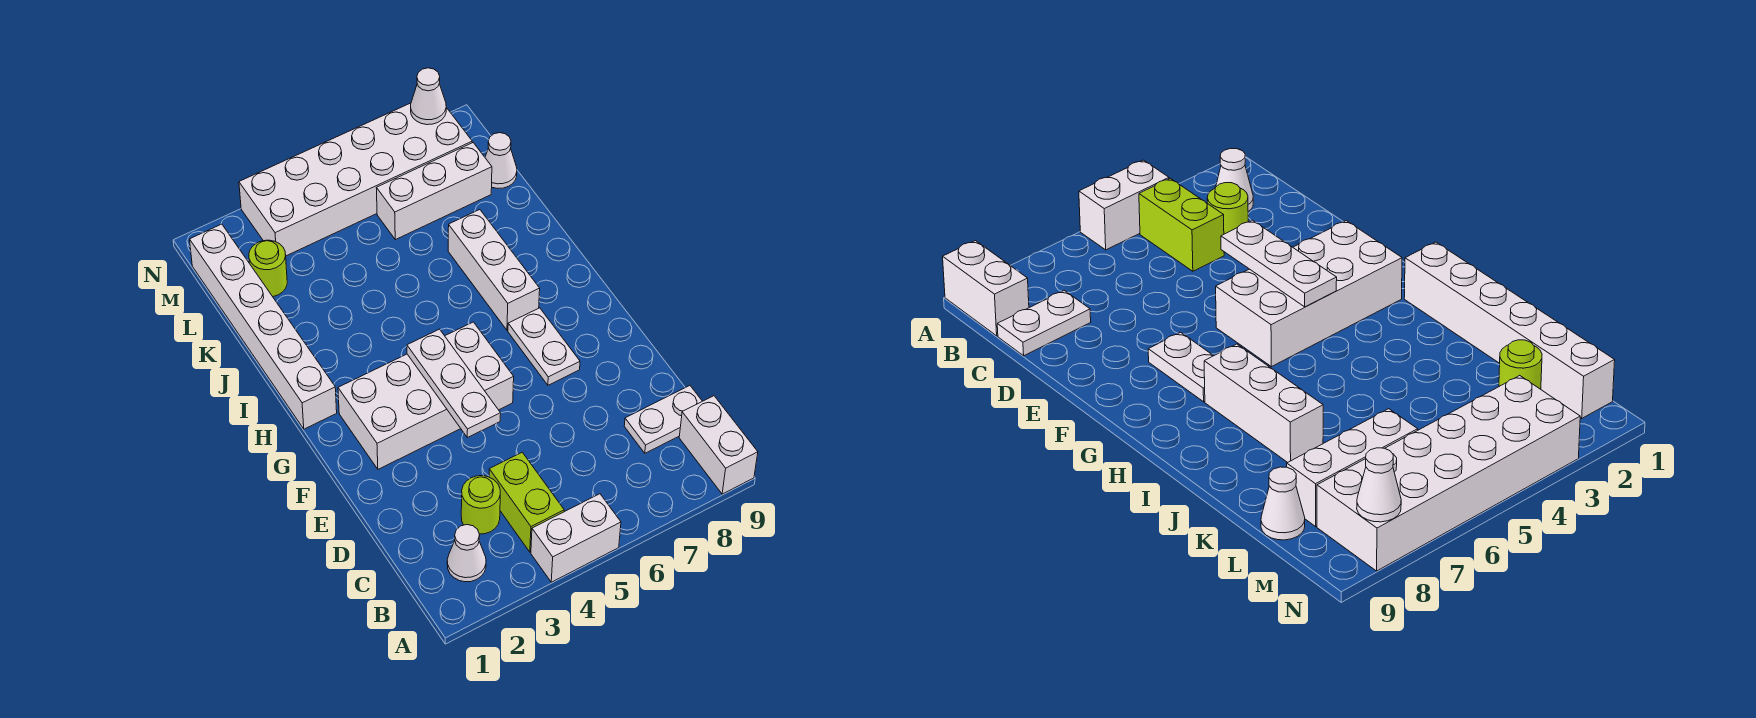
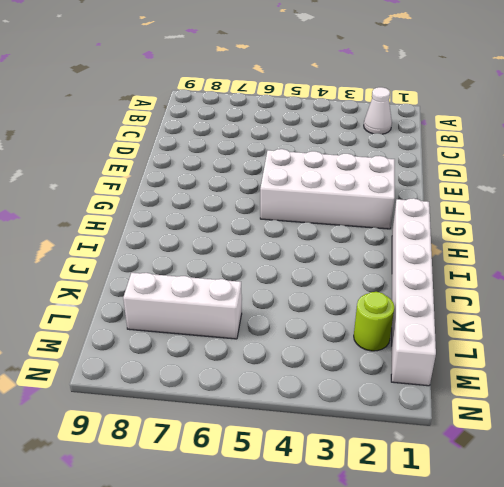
none -> white 1x2 brick [531,494,621,582]
none -> white 1x2 brick [679,396,758,494]
none -> lime 1x2 brick [489,452,564,552]

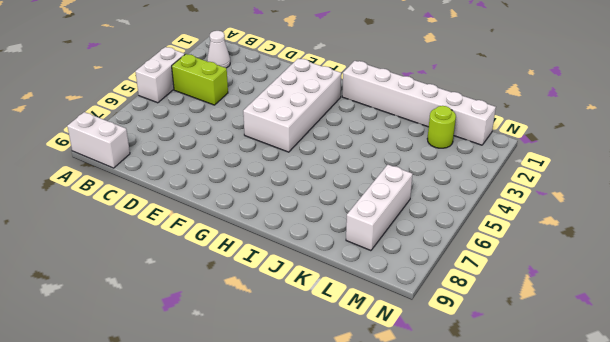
none -> lime 1x1 round brick [461,476,500,534]
none -> white 1x2 plate [624,386,702,453]
none -> white 1x2 plate [508,308,580,385]

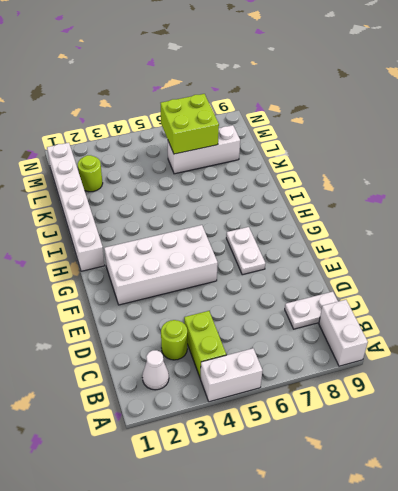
lime 2x2 brick [161,94,219,154] -> none
none -> white 1x3 brick [448,210,540,330]
none -> white 1x1 cone [485,133,517,188]
none -> white 2x6 brick [239,103,472,256]

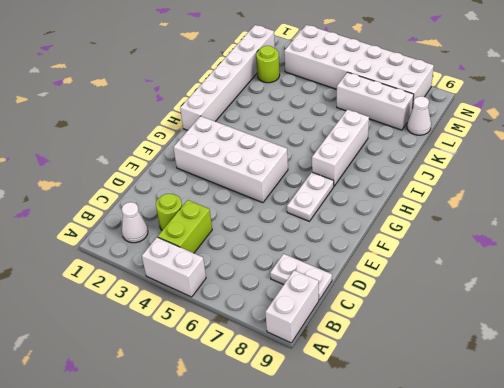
none -> white 1x3 plate [407,329,501,438]
none -> white 1x1 cone [411,68,446,125]

